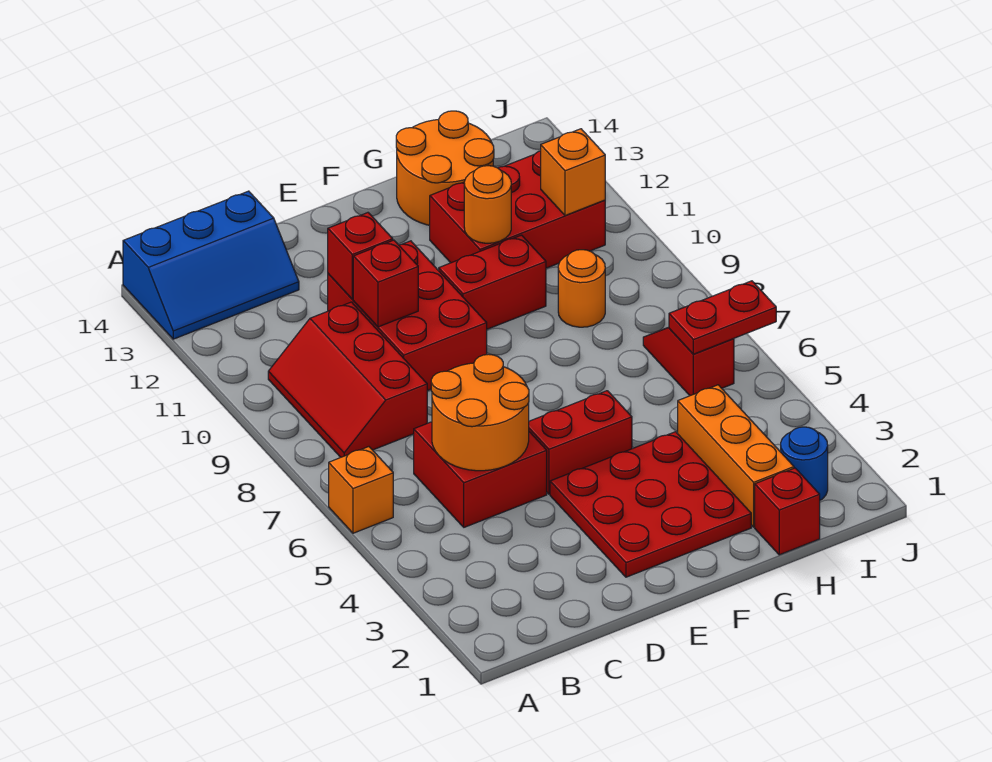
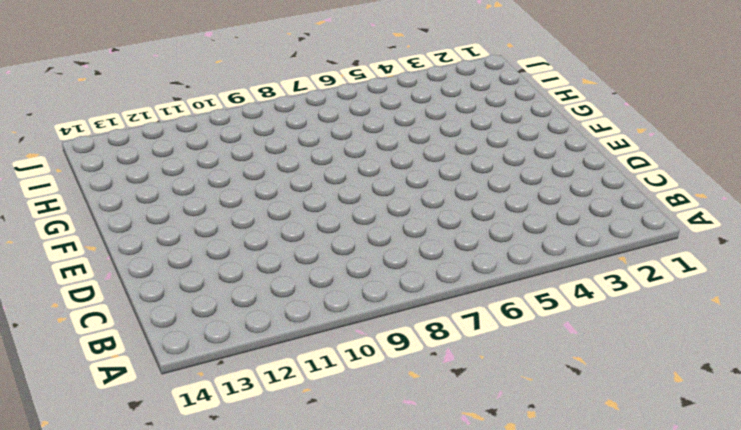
none -> orange 1x1 brick [329,447,393,533]
none -> blue 2x3 slope [123,191,299,339]
none -> red 2x3 slope [268,302,427,457]

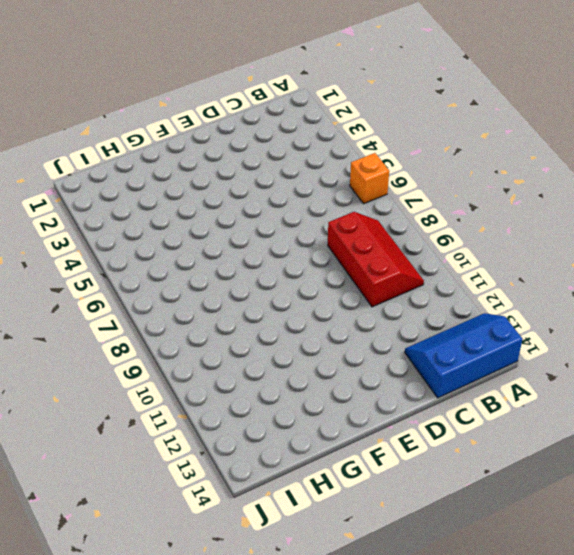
none -> red 2x2 brick [414,422,547,527]
none -> red 2x3 brick [328,241,487,391]
none -> red 3x3 plate [550,432,751,577]

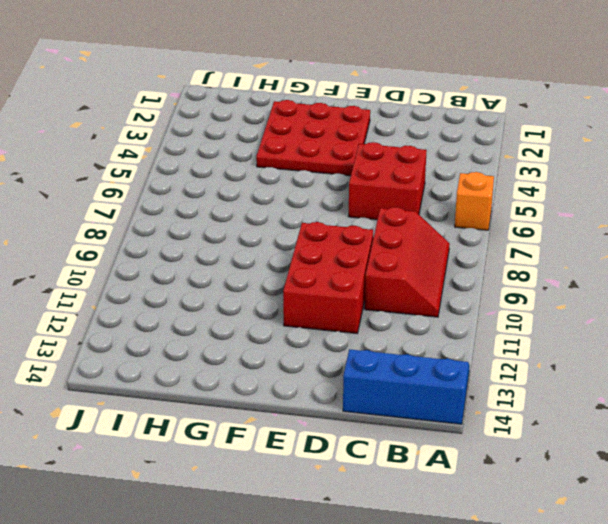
none -> red 1x2 brick [529,391,632,494]
none -> red 1x2 brick [439,235,546,329]
none -> red 2x3 brick [430,151,605,268]

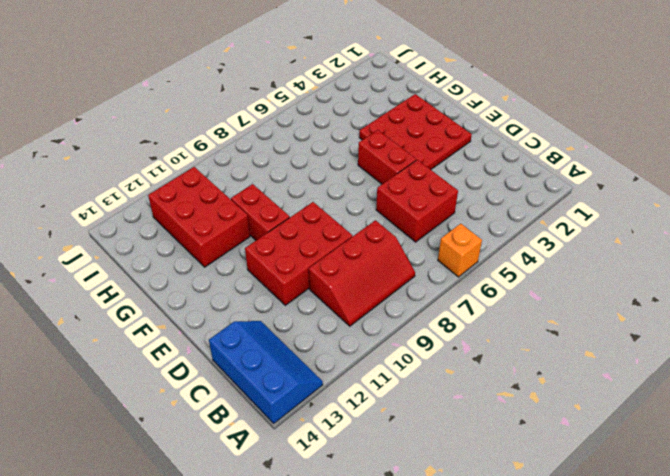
none -> orange 2x2 round brick [396,111,494,225]
none -> red 1x1 brick [755,468,820,555]
none -> orange 1x3 brick [678,385,794,527]

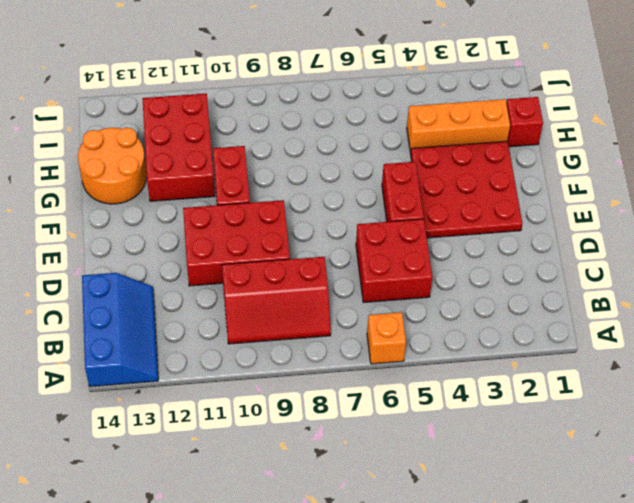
none -> orange 1x1 round brick [558,250,605,327]
none -> blue 1x1 round brick [781,427,828,500]
none -> red 1x2 slope [643,327,734,396]

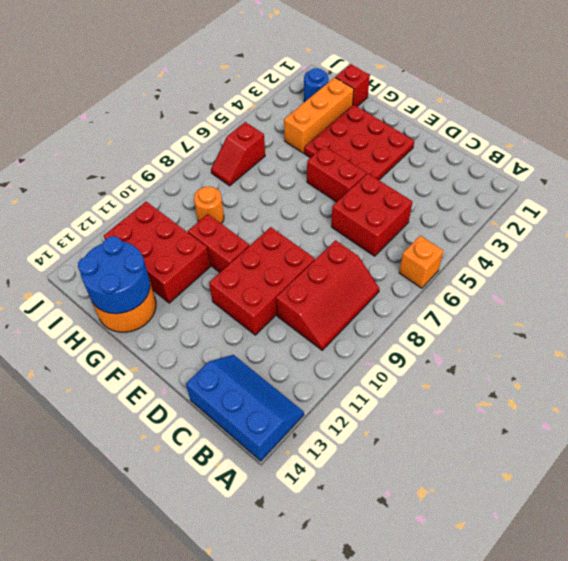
blue 2x2 round brick [78,236,150,314] -> none
none -> orange 2x2 round brick [431,354,529,471]
none -> red 1x1 brick [353,240,418,327]
none -> red 1x1 brick [328,213,393,299]

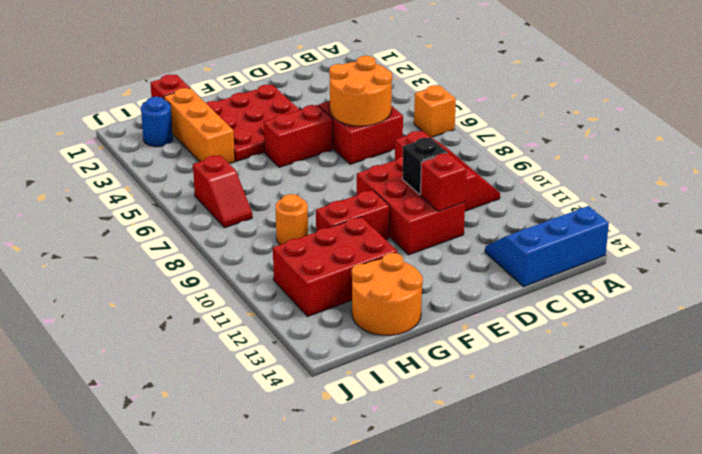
black 1x1 brick [402,137,448,195] -> red 1x1 brick [353,240,418,327]
none -> orange 1x1 round brick [464,166,511,243]
none -> red 1x2 plate [669,281,776,354]
none -> orange 1x1 brick [541,129,605,216]

